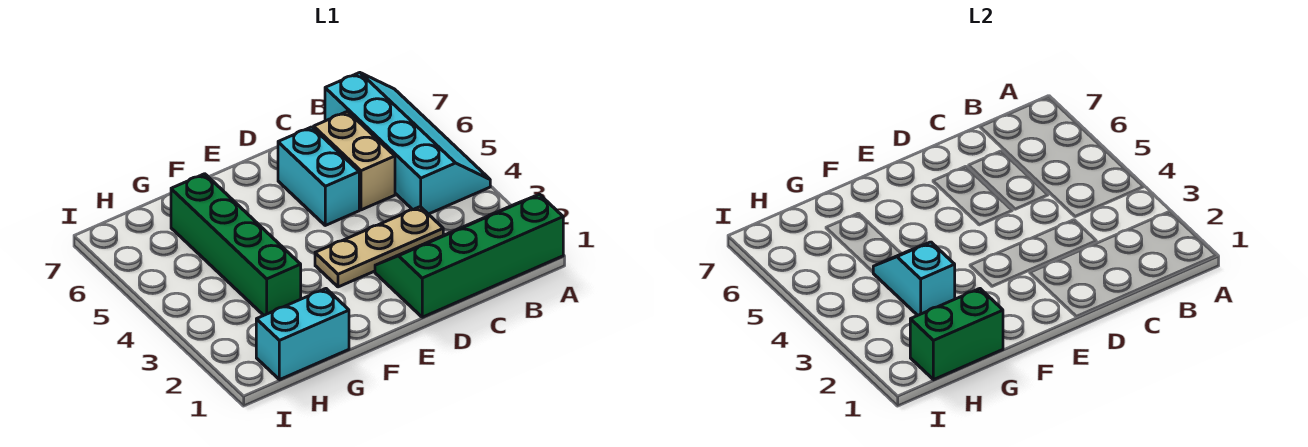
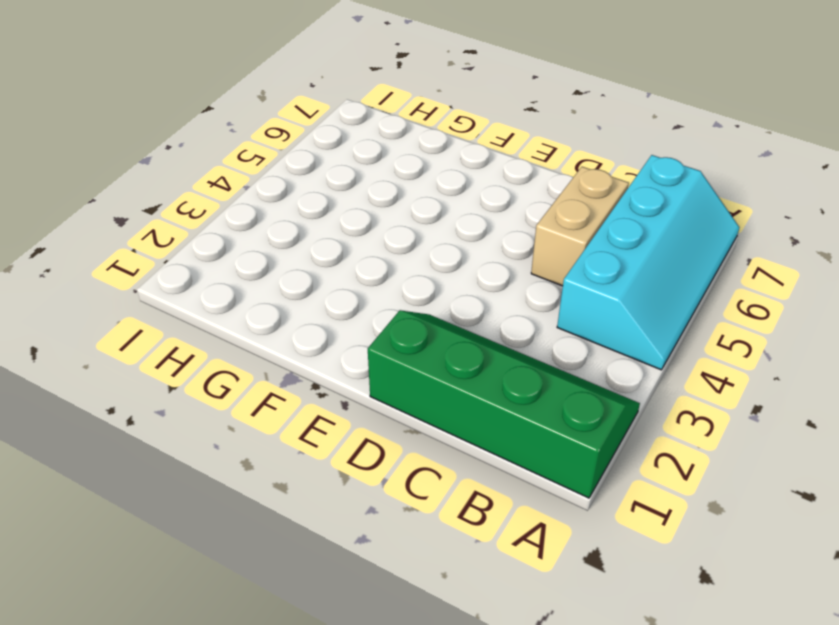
none -> tan 1x3 plate [315,207,443,287]
none -> cyan 1x2 brick [278,127,359,225]

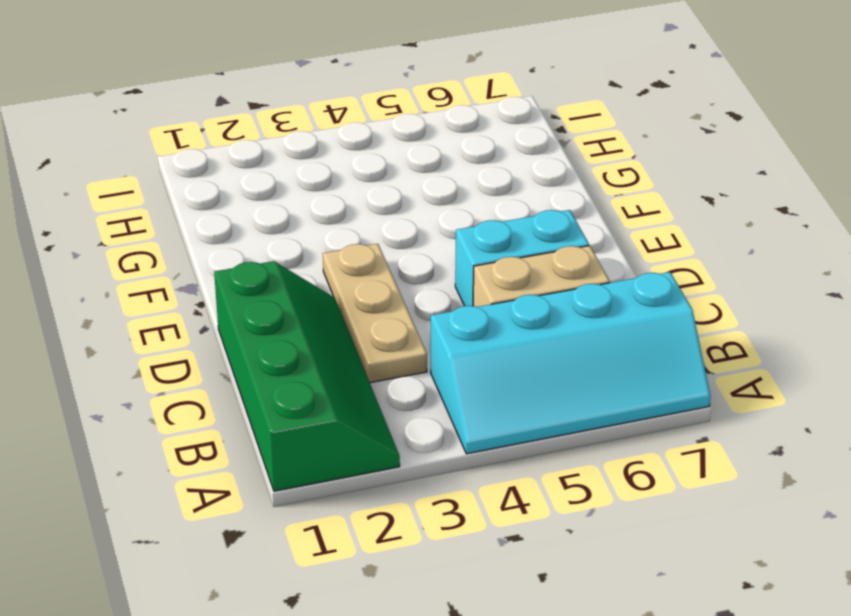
none -> cyan 1x2 brick [256,289,349,380]
none -> green 1x4 brick [171,174,301,315]

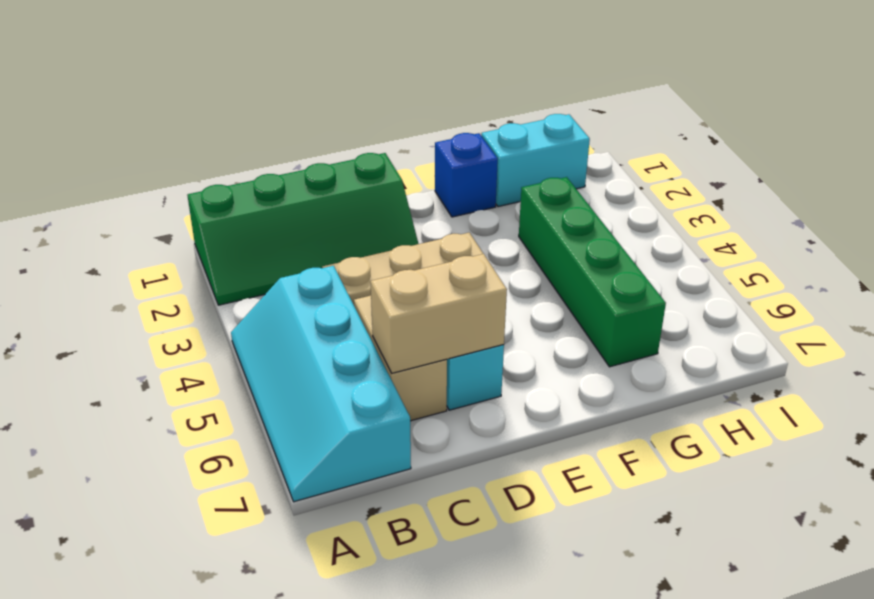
tan 1x2 brick [370,254,507,373] -> none
blue 1x1 brick [435,133,498,217] -> none
none -> green 1x2 brick [910,289,1003,380]
none -> cyan 1x2 slope [873,242,955,315]

